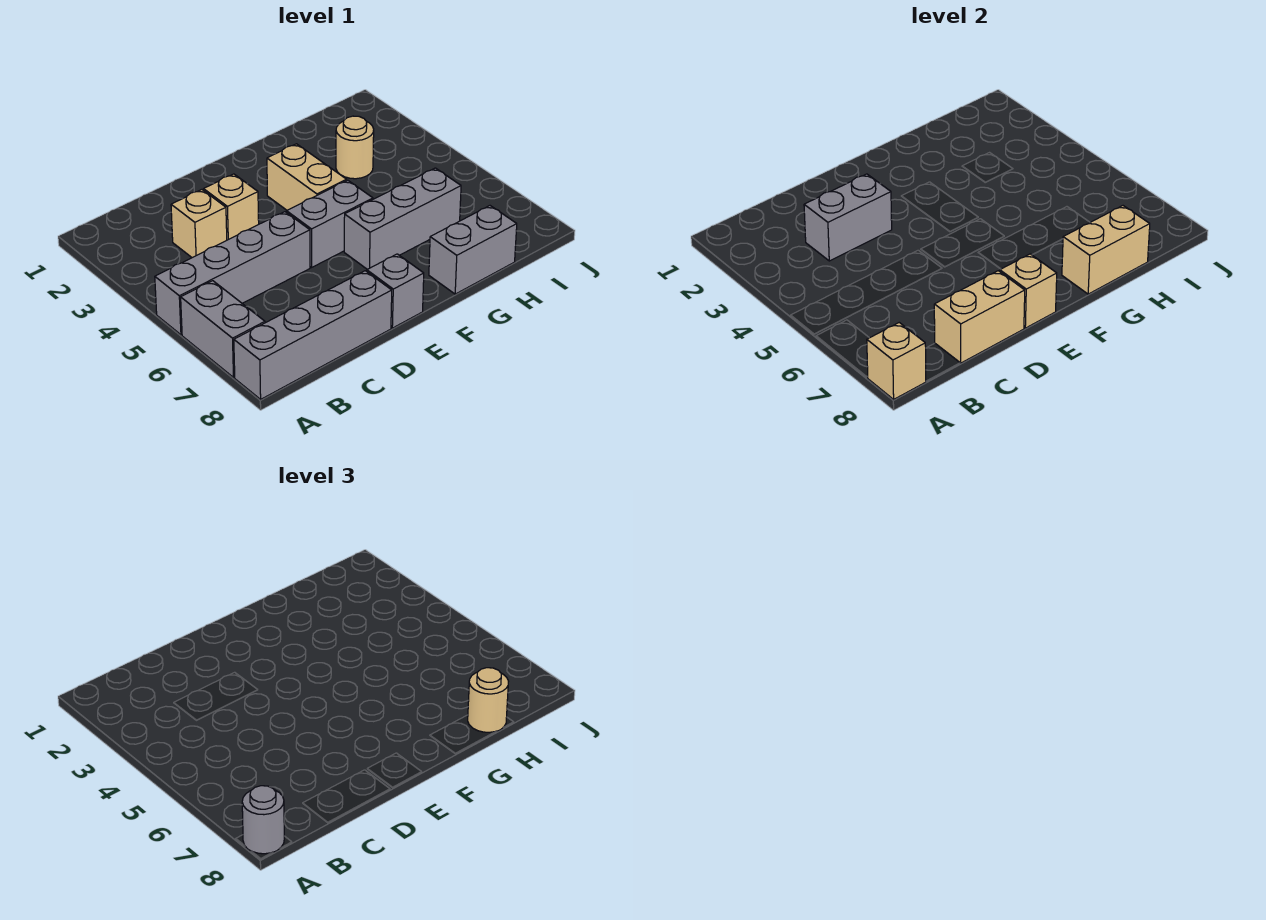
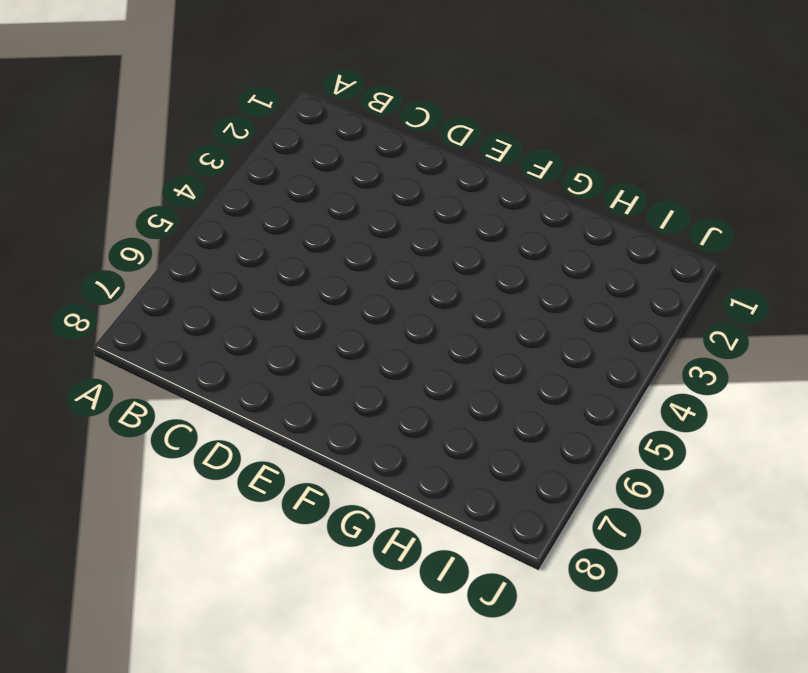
none -> grey 1x4 brick [155,212,310,335]
none -> grey 1x2 brick [181,281,265,377]
none -> grey 1x4 brick [234,271,392,399]

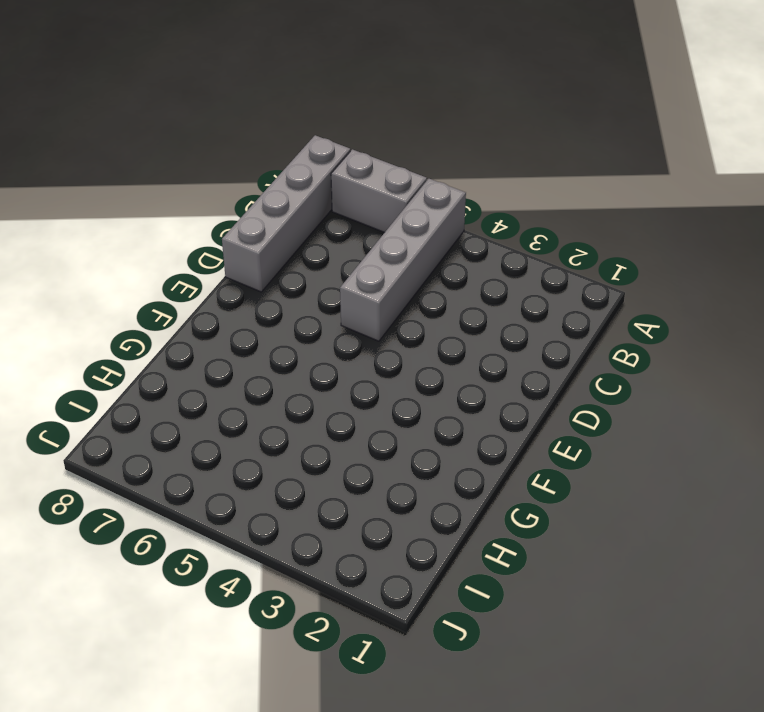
none -> tan 1x1 brick [171,190,227,258]
none -> tan 1x1 brick [204,174,259,240]
none -> grey 1x2 brick [287,180,373,267]

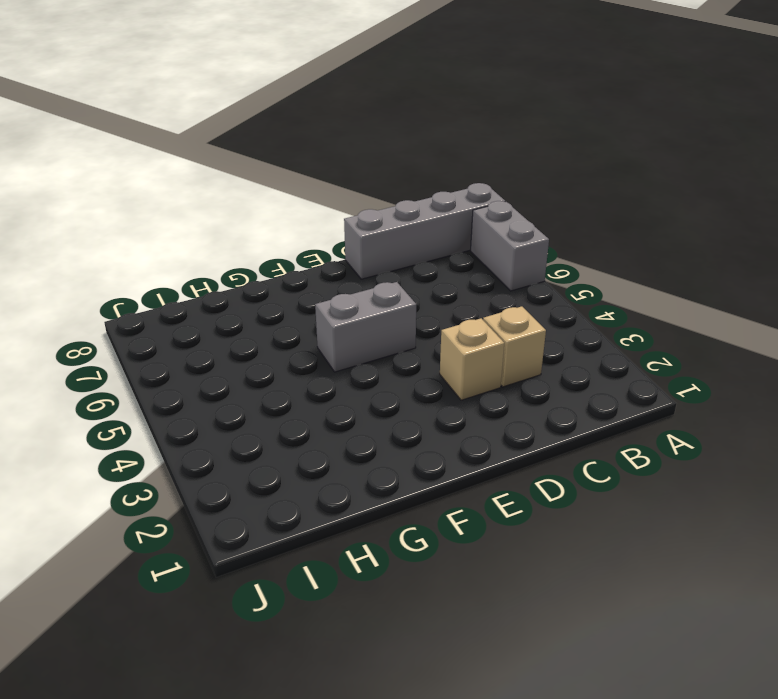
none -> grey 1x4 brick [155,212,310,335]
none -> grey 1x1 brick [367,254,424,328]
none -> tan 1x2 brick [267,144,347,210]

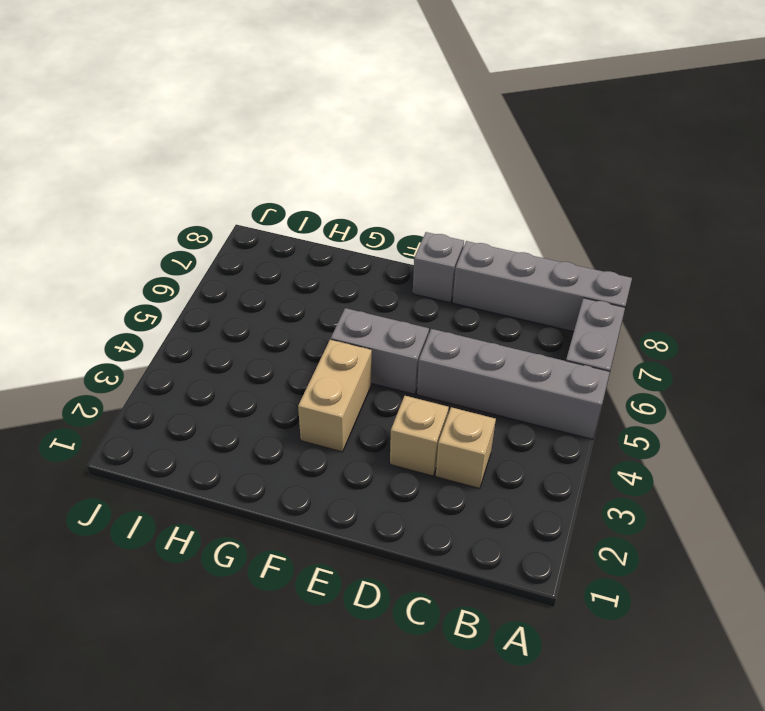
none -> grey 1x3 brick [344,168,461,269]
none -> grey 1x2 brick [429,206,517,294]
none -> tan 1x1 round brick [336,116,374,179]

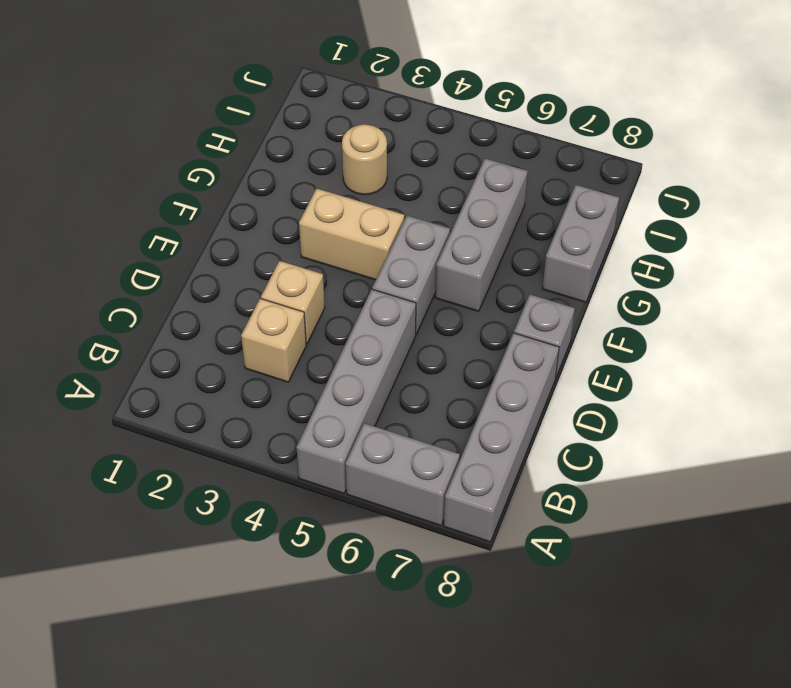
none -> tan 1x1 brick [867,323,926,399]
none -> grey 1x2 brick [804,174,892,261]
none -> tan 1x2 brick [934,271,1025,363]

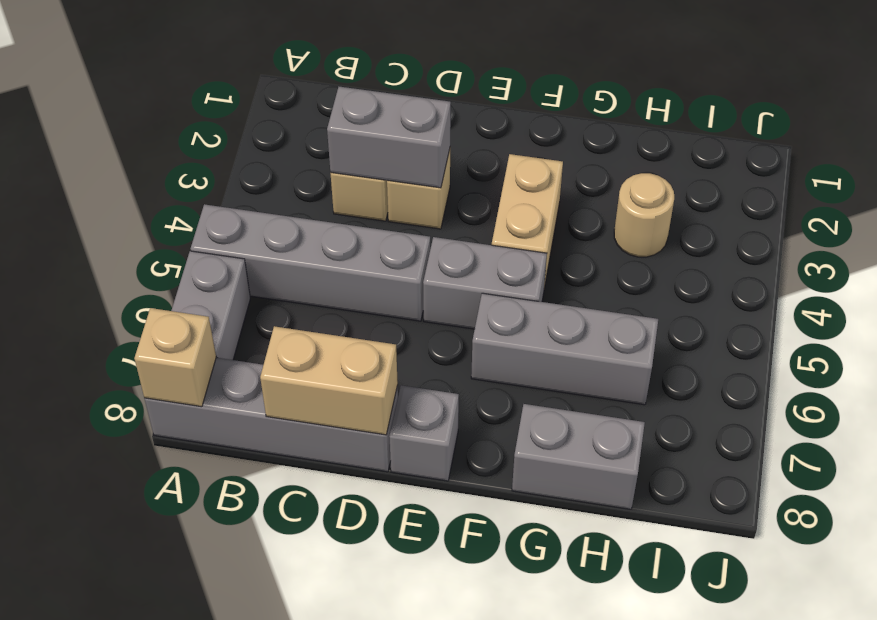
none -> tan 1x1 brick [1000,254,1057,328]
none -> tan 1x2 brick [1062,206,1150,294]
none -> grey 1x1 round brick [242,786,284,854]

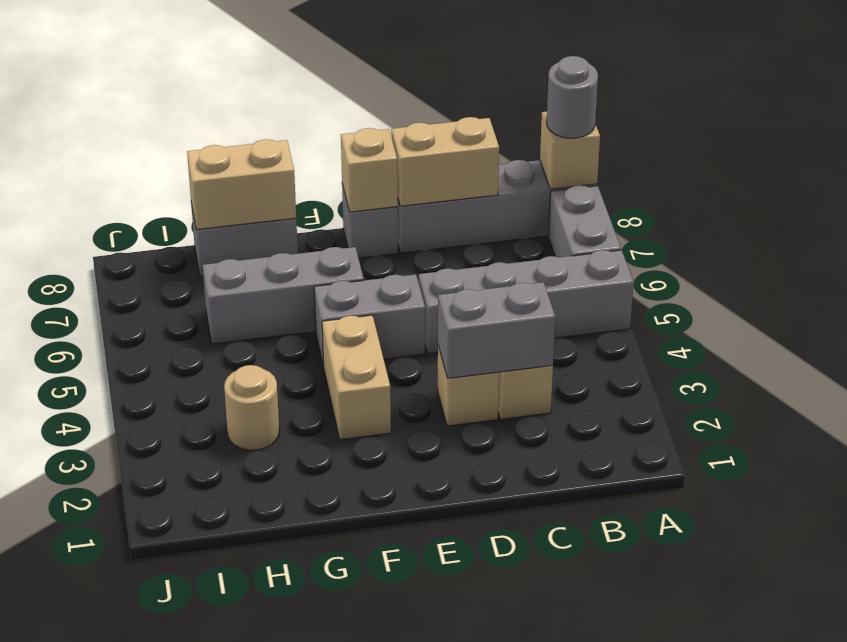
none -> tan 1x1 round brick [468,668,508,732]

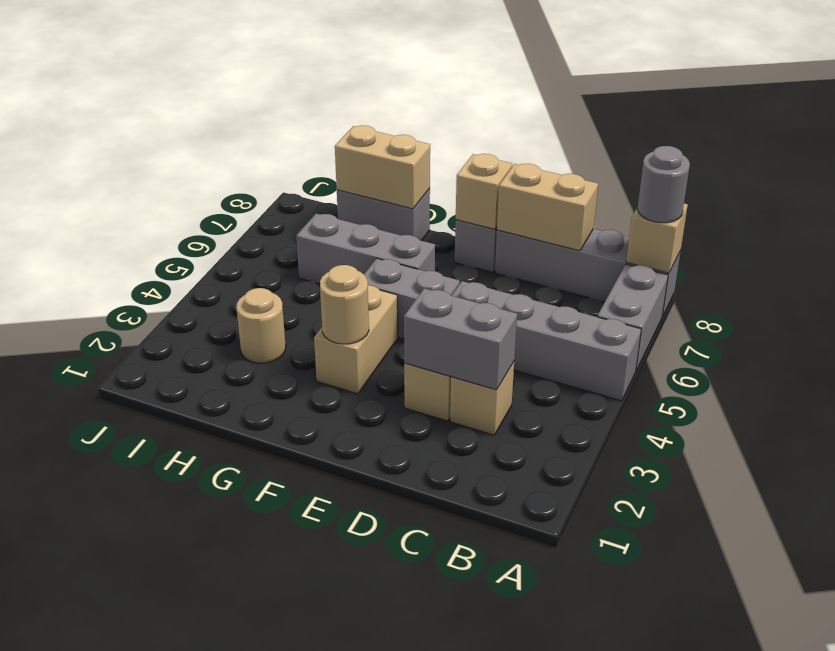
tan 1x1 round brick [320,265,369,344] -> tan 1x1 round brick moved to [468,668,508,732]

